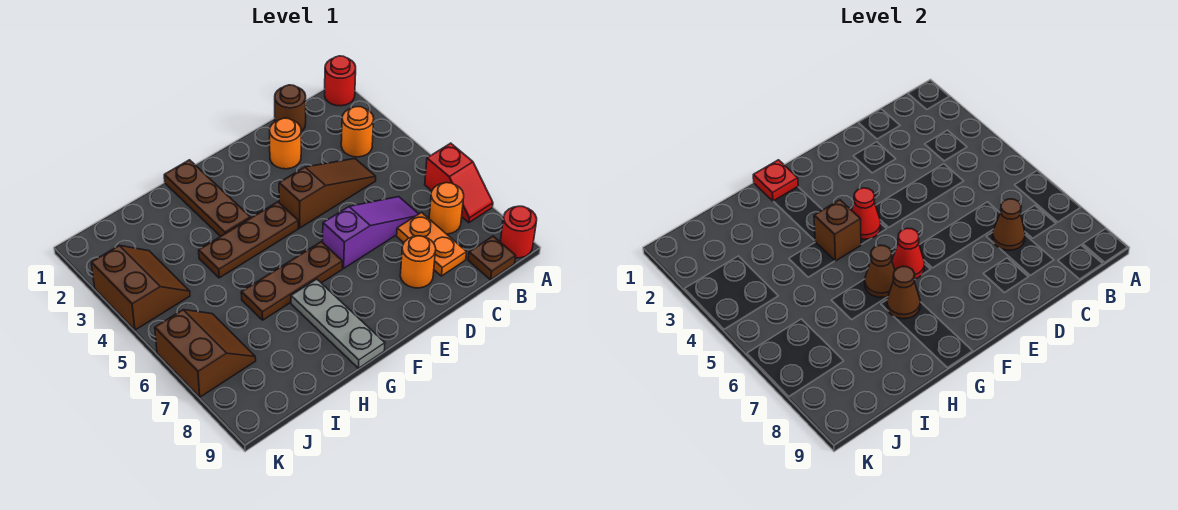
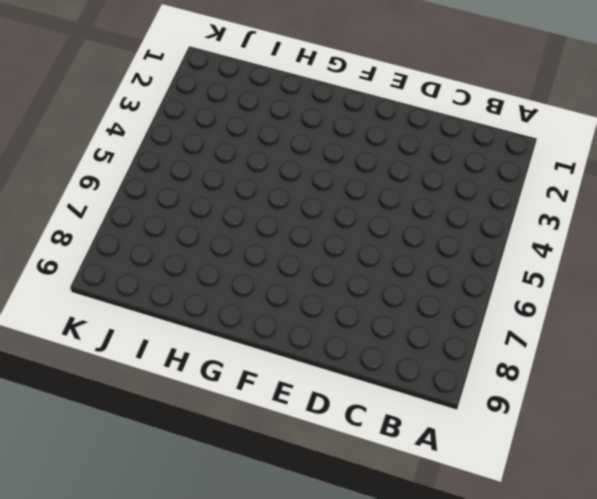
none -> red 1x1 round brick [325,56,356,106]
none -> red 1x2 slope [425,143,493,223]
none -> red 1x1 round brick [500,206,537,258]

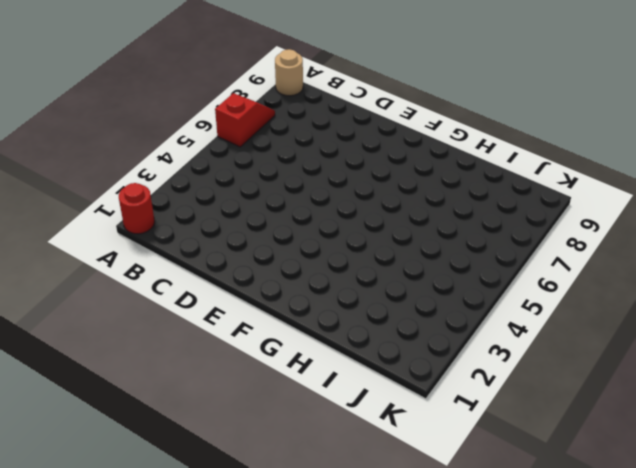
tan 1x1 round brick [275,49,303,96] -> red 1x1 round brick [500,206,537,258]
none -> orange 1x1 round brick [341,107,374,157]
none -> orange 1x1 round brick [429,183,464,234]
none -> brown 1x1 plate [468,236,516,280]

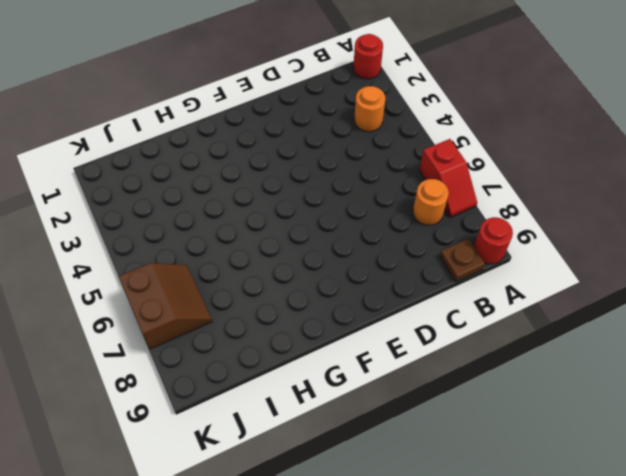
none -> brown 1x1 round brick [275,85,306,132]
none -> brown 1x3 slope [279,159,376,228]
none -> purple 1x3 slope [323,197,418,268]

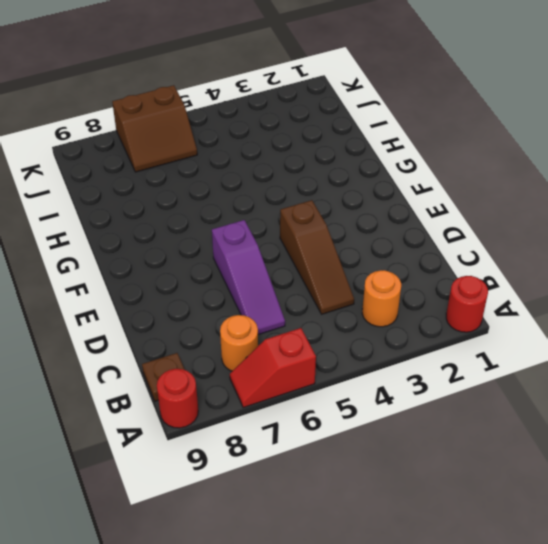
none -> brown 1x1 round brick [275,85,306,132]
none -> orange 1x2 plate [397,213,467,276]
none -> orange 1x1 round brick [270,118,301,169]

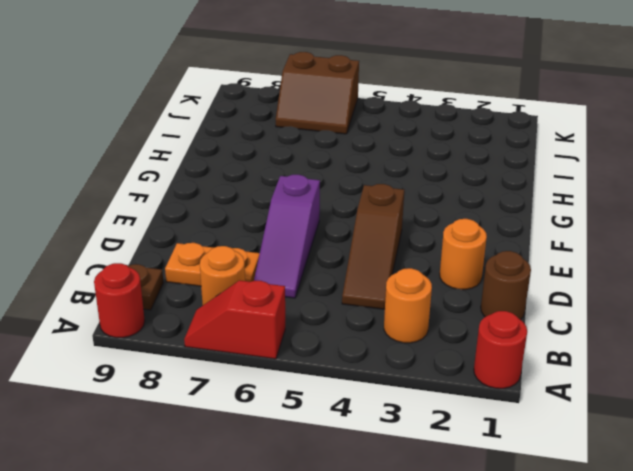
none -> orange 1x1 round brick [400,236,436,288]
none -> brown 1x3 plate [199,202,298,278]
none -> brown 1x3 plate [241,242,343,320]

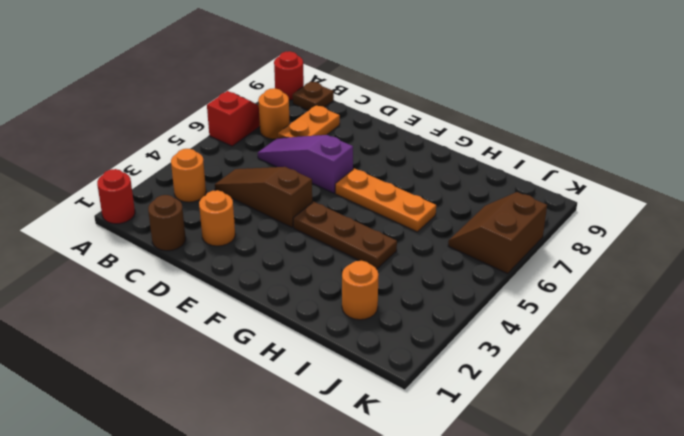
orange 1x3 plate [335,168,436,232] -> brown 1x3 plate [241,242,343,320]
orange 1x1 round brick [342,261,378,320] -> orange 1x1 round brick moved to [400,236,436,288]
none -> brown 1x3 plate [164,160,250,236]
none -> grey 1x3 plate [291,279,385,368]
none -> brown 2x2 slope [91,245,190,330]

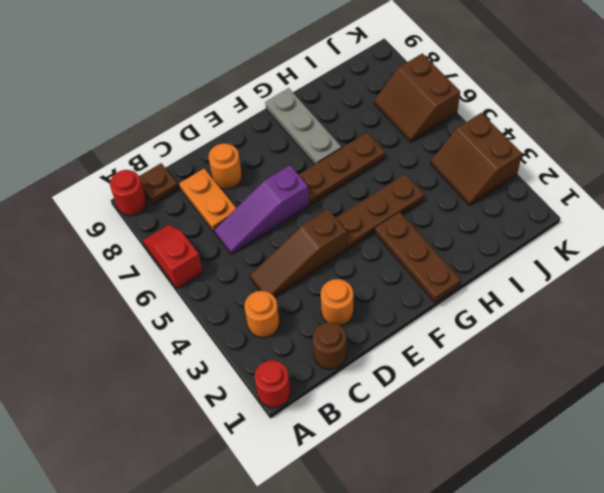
none -> orange 1x1 round brick [429,183,464,234]
none -> brown 1x1 cone [992,199,1025,250]
none -> red 1x1 cone [852,188,881,239]

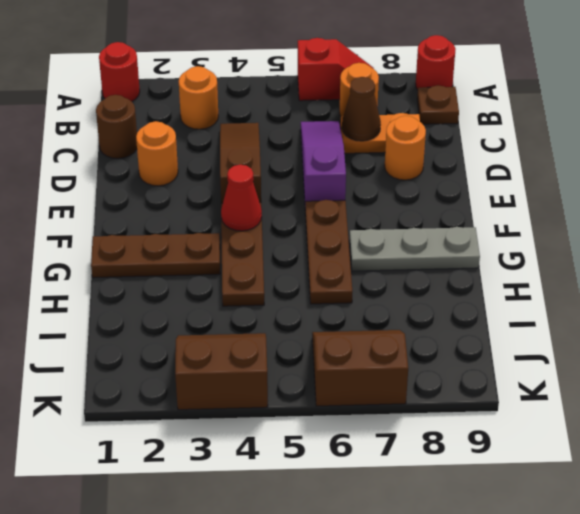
none -> red 1x1 cone [892,228,925,279]
none -> red 1x1 plate [753,160,798,201]
none -> brown 1x1 brick [814,200,861,261]

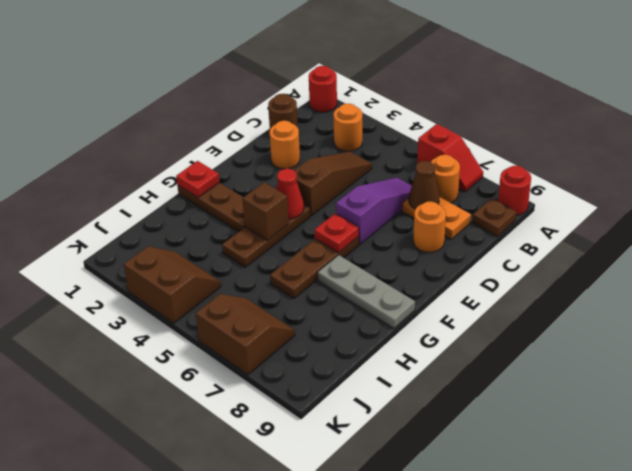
red 1x1 plate [315,213,359,253] -> red 1x1 cone [892,228,925,279]
none -> brown 1x1 cone [865,245,895,297]
none -> brown 1x1 cone [887,266,920,319]

